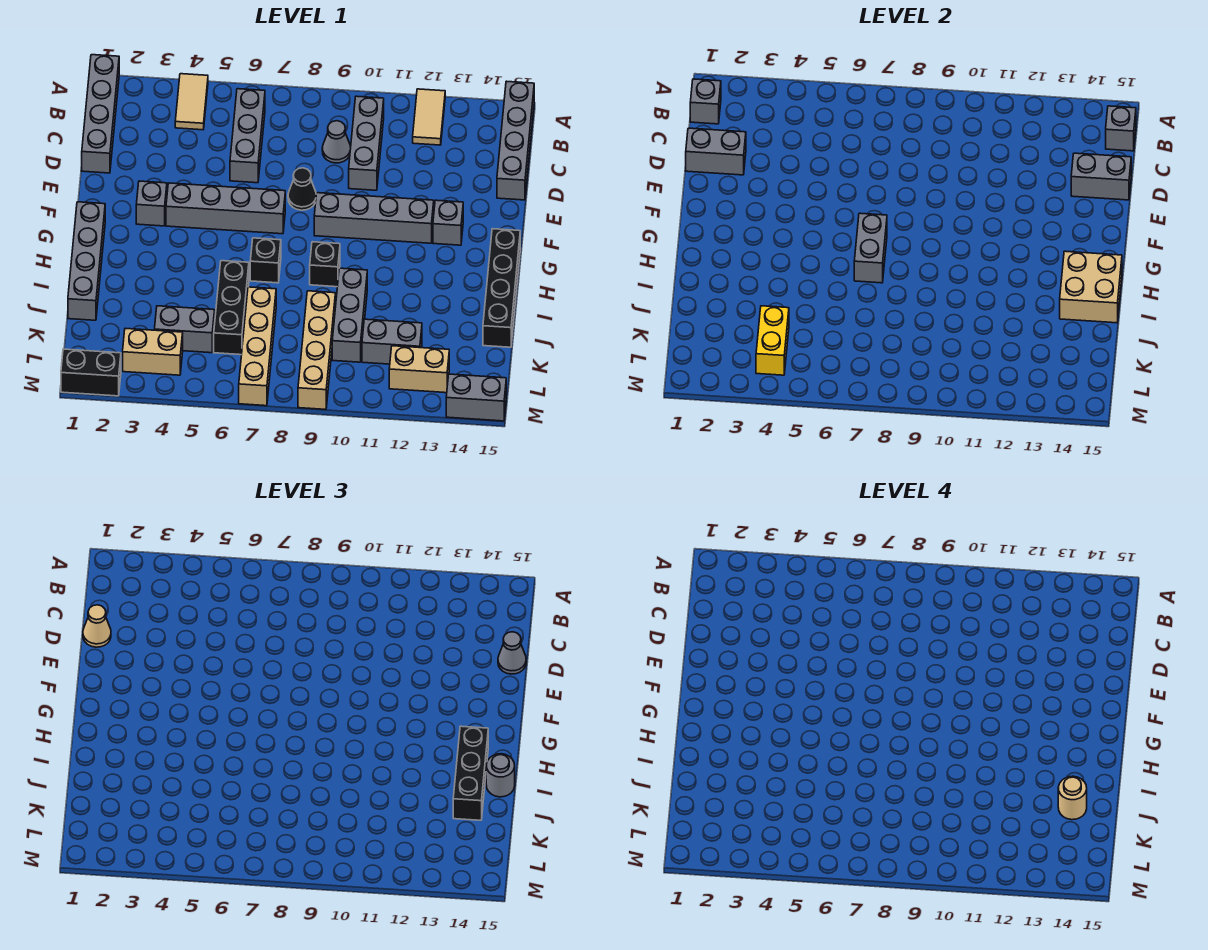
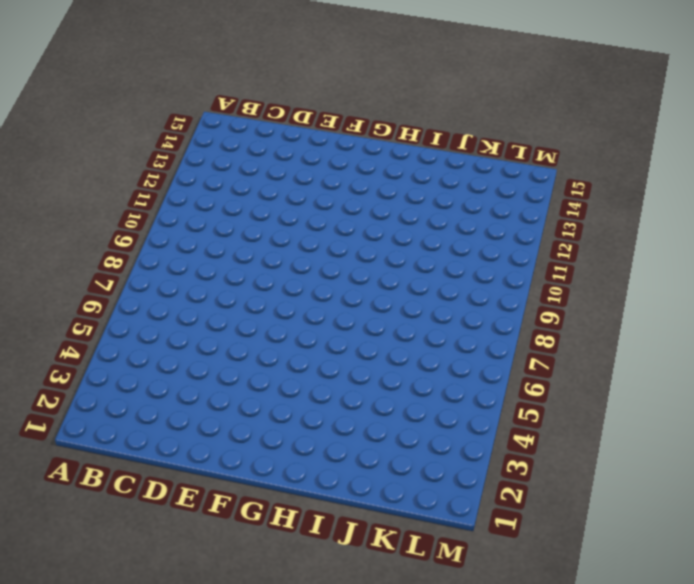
none -> grey 1x4 brick [82,55,119,173]
none -> tan 1x2 tile [175,74,208,130]
none -> tan 1x2 tile [413,89,445,145]
none -> grey 1x4 brick [497,81,534,200]

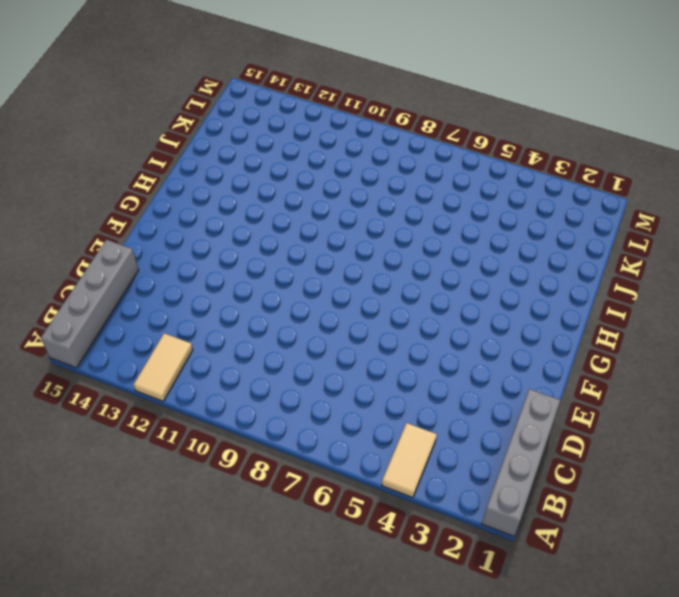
none -> grey 1x3 brick [230,89,265,183]
none -> grey 1x3 brick [349,96,384,190]
none -> grey 1x1 cone [322,121,351,163]
none -> black 1x1 cone [288,168,316,210]

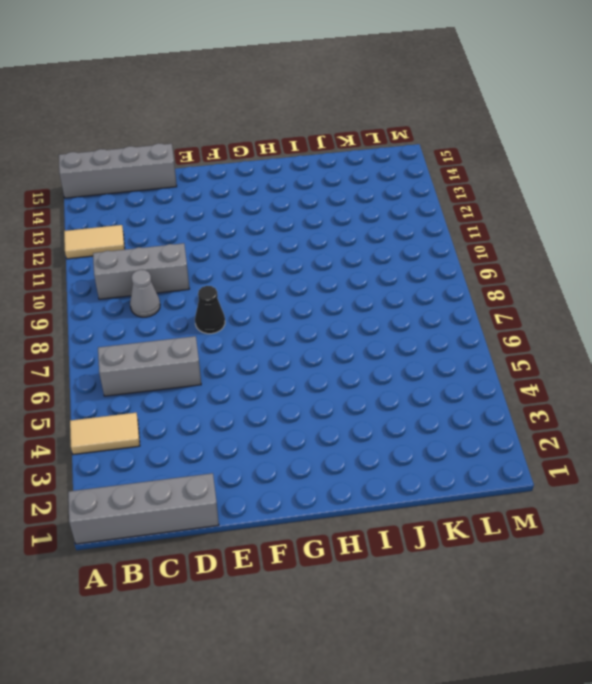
none -> grey 1x1 brick [136,181,167,226]
none -> grey 1x4 brick [166,183,285,234]
none -> grey 1x4 brick [314,193,434,243]
none -> grey 1x1 brick [433,200,463,245]

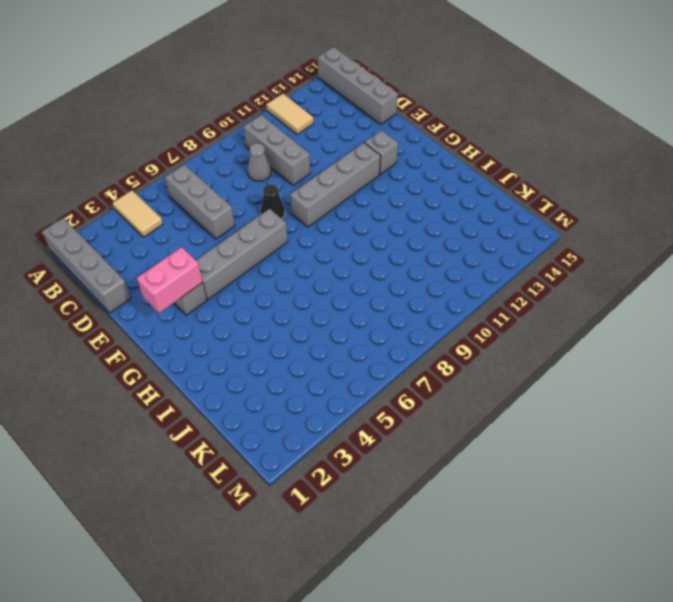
pink 1x2 brick [137,247,203,313] -> none
none -> grey 1x4 brick [68,202,105,320]
none -> black 1x4 brick [483,229,520,347]
none -> black 1x1 brick [250,238,281,283]
none -> black 1x1 brick [310,242,340,287]

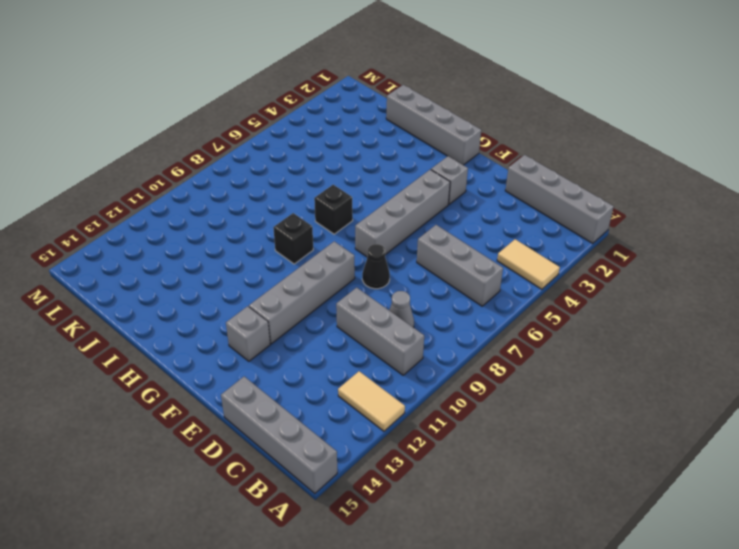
none -> black 1x4 brick [483,229,520,347]
none -> black 1x3 brick [214,261,249,355]
none -> grey 1x3 brick [332,268,367,362]
none -> tan 1x4 brick [239,287,276,406]

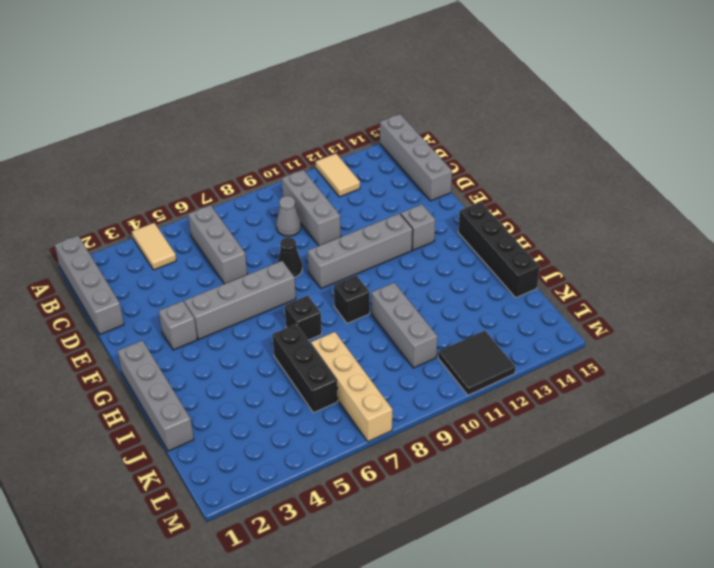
black 2x2 tile [438,331,516,395] -> tan 1x2 brick [389,346,449,393]
none -> tan 1x4 brick [298,291,335,409]
none -> grey 1x2 brick [154,306,215,353]
none -> grey 1x2 brick [362,319,422,364]
none -> tan 1x2 brick [123,328,183,375]

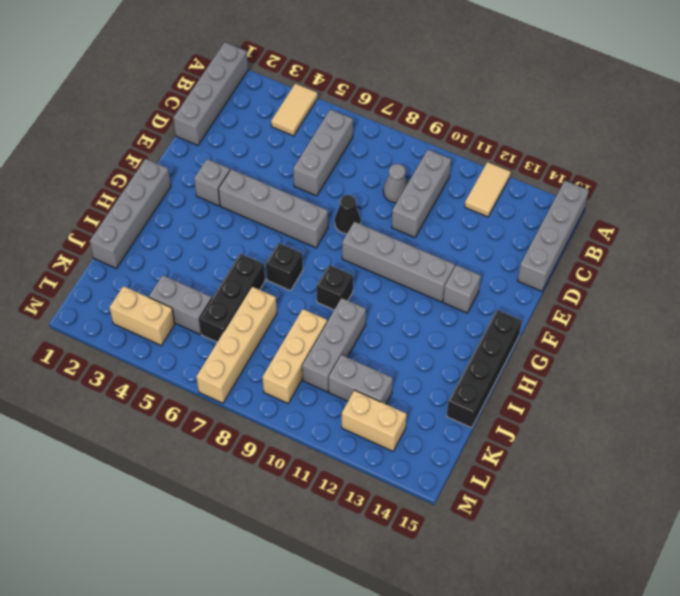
tan 1x3 brick [262,309,327,403] -> tan 1x4 brick [298,291,335,409]
none -> black 1x2 brick [61,349,121,396]
none -> grey 1x2 brick [446,374,506,421]
none -> grey 1x1 brick [690,79,721,124]
none -> grey 1x1 brick [1106,106,1136,151]

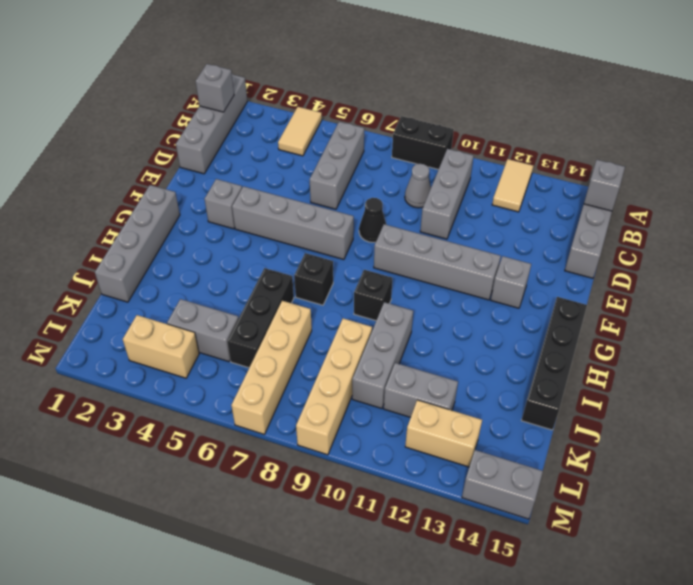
black 1x2 brick [392,116,454,169] -> black 1x2 brick moved to [61,349,121,396]
none -> grey 1x2 brick [686,128,746,175]
none -> grey 1x2 brick [1071,153,1131,200]
none -> grey 1x2 brick [854,213,887,283]
none -> tan 2x2 brick [1060,251,1122,323]

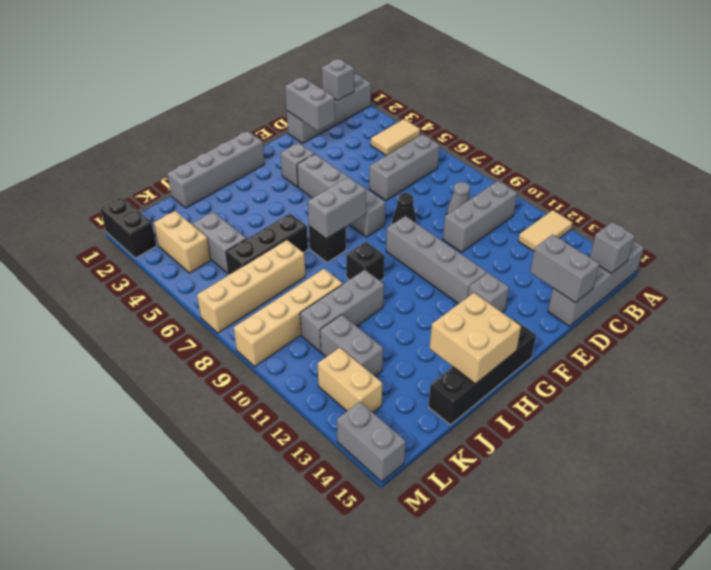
none -> yellow 1x2 brick [756,306,789,375]
none -> tan 1x1 cone [83,605,111,647]
none -> grey 1x1 cone [498,632,526,674]
none -> black 1x3 brick [453,726,488,820]

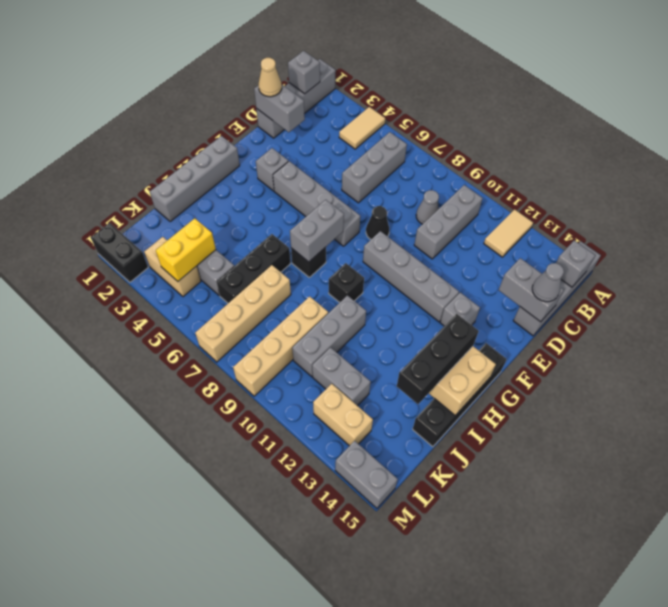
none -> grey 1x1 round brick [486,754,515,797]
none -> tan 1x1 round brick [1058,776,1087,820]

